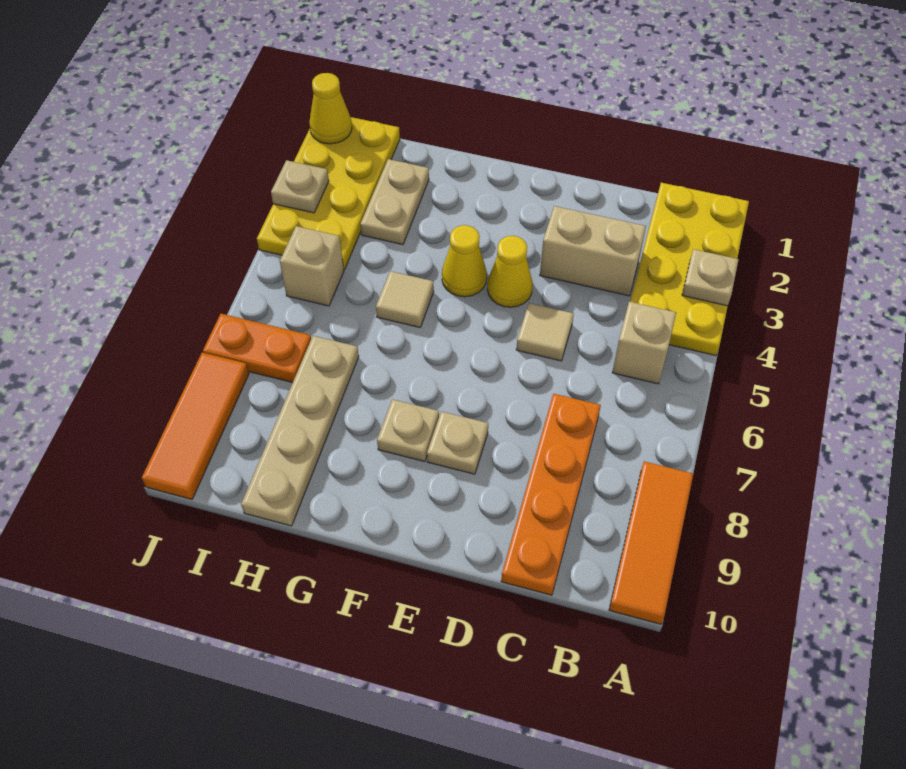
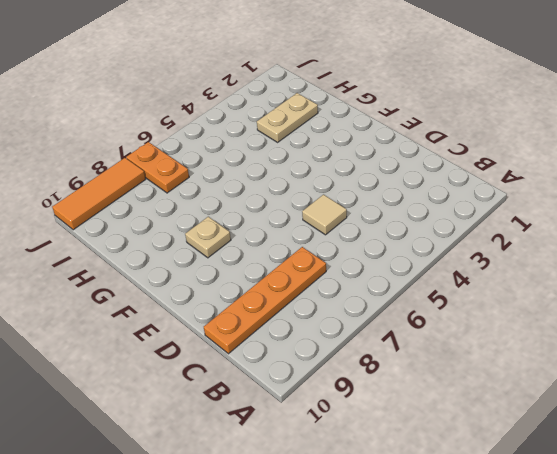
none -> yellow 2x4 plate [630,183,749,356]
none -> orange 1x3 tile [609,461,693,624]
none -> tan 1x1 brick [612,302,676,384]

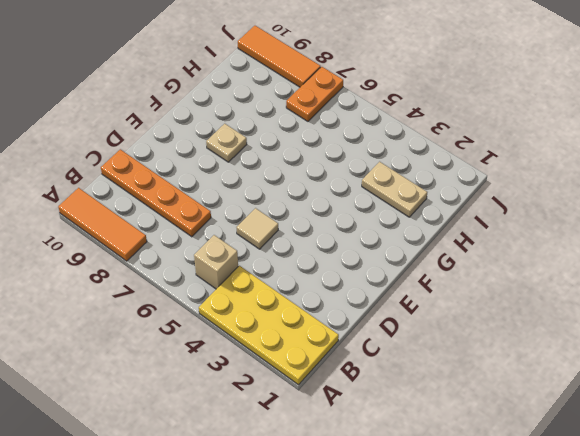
none -> tan 1x2 brick [540,206,646,296]
none -> yellow 1x1 cone [487,236,533,307]
none -> tan 1x1 plate [427,411,488,474]

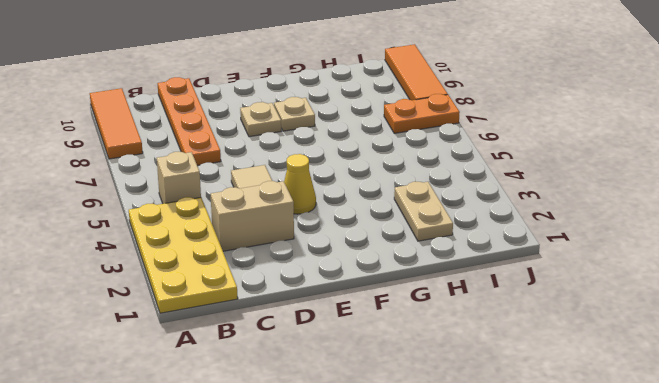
none -> yellow 1x1 cone [442,225,487,297]
none -> tan 1x1 tile [376,271,434,327]
none -> tan 1x4 plate [241,336,359,526]

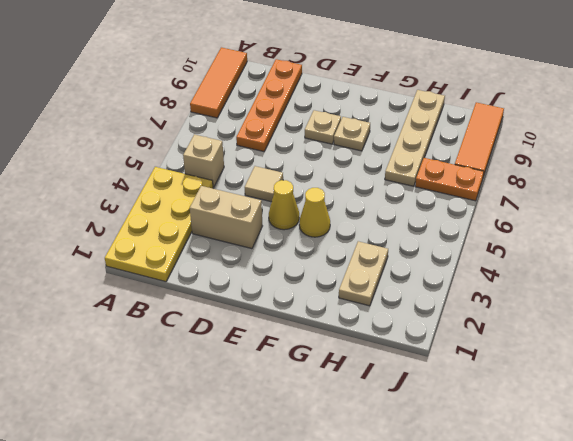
none -> tan 1x1 tile [376,271,434,327]
none -> yellow 2x4 plate [257,117,400,270]
none -> tan 1x1 brick [280,226,344,306]

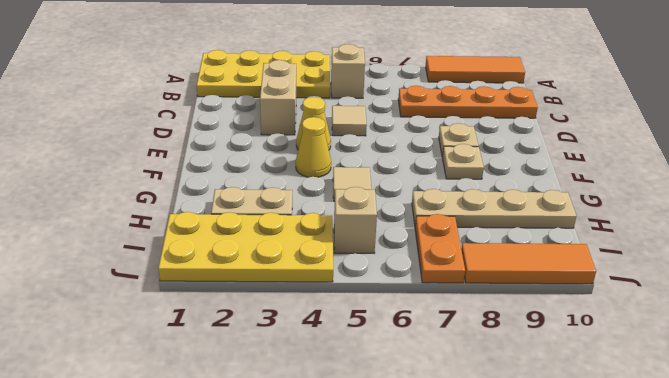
none -> tan 1x1 plate [682,249,739,306]
none -> yellow 1x1 cone [309,73,352,144]
none -> tan 1x1 plate [271,160,329,213]

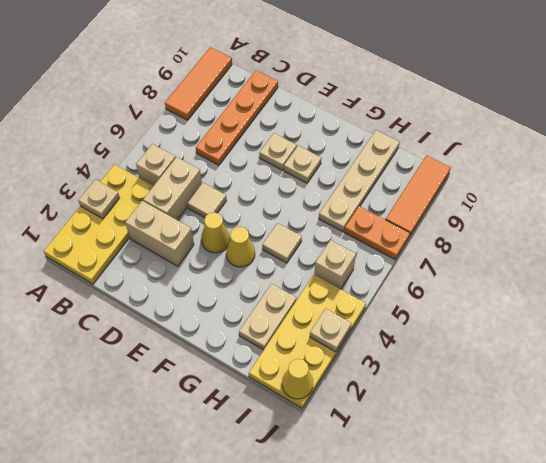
tan 1x2 brick [143,157,202,220] -> none

